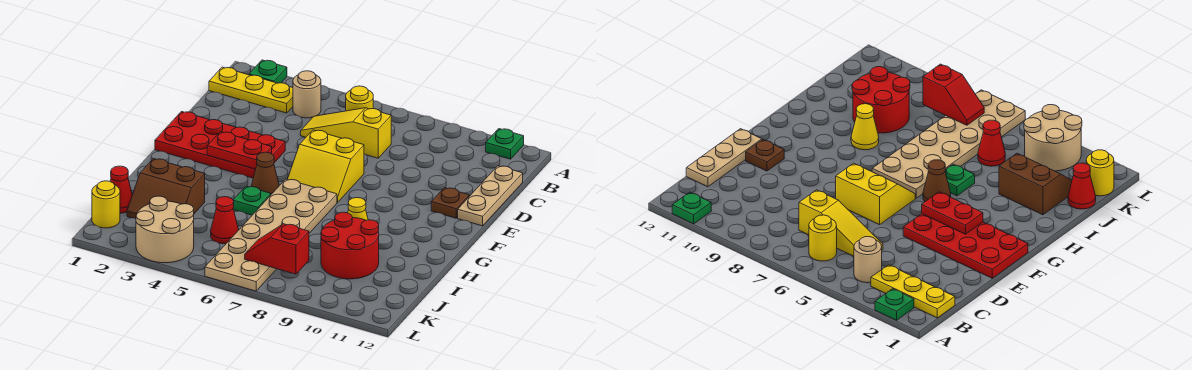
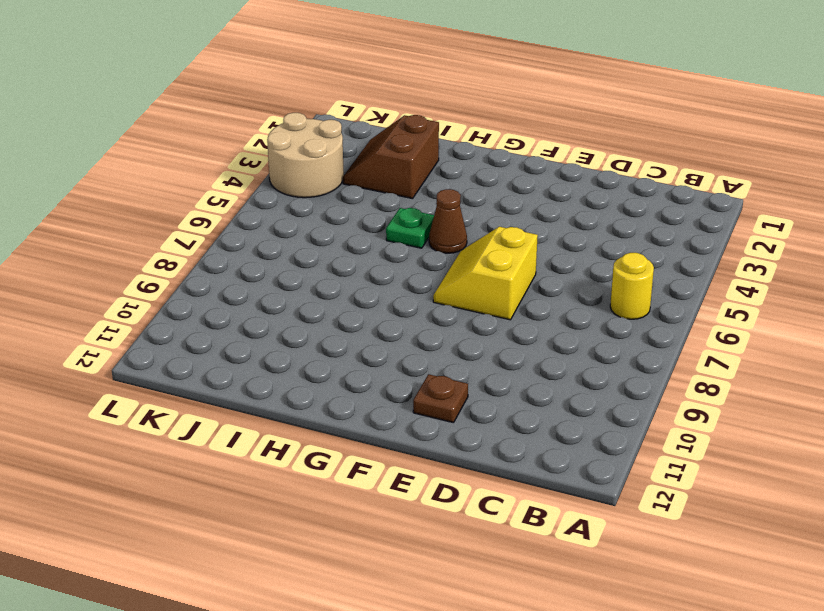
none -> green 1x1 plate [249,60,287,83]
none -> green 1x1 plate [486,129,524,159]
none -> yellow 1x3 plate [209,67,293,113]

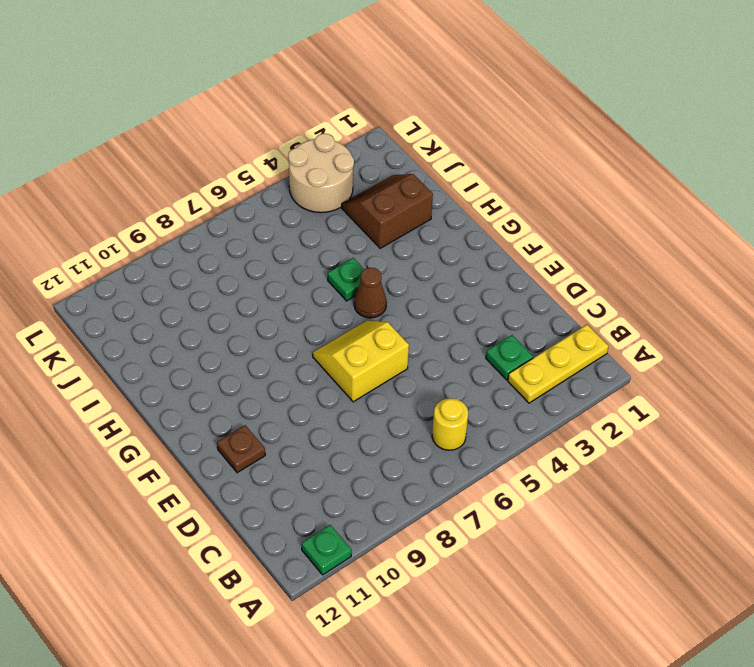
green 1x1 plate [486,335,533,380] -> green 1x1 plate moved to [249,60,287,83]
none -> tan 1x1 round brick [293,71,321,118]
none -> yellow 1x3 slope [301,108,391,158]
none -> tan 1x3 plate [458,166,523,226]

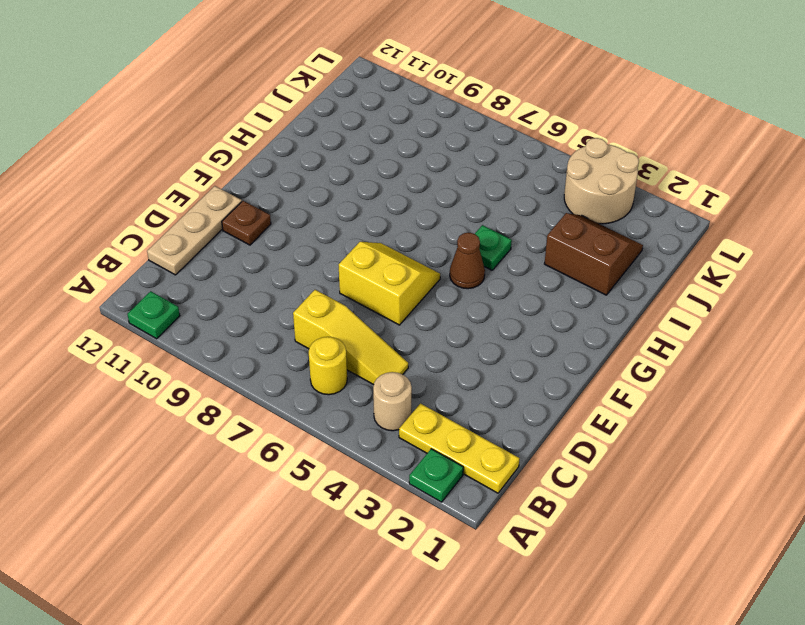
none -> red 2x4 plate [155,112,285,178]
none -> tan 2x6 plate [205,179,337,291]
none -> yellow 1x1 cone [348,198,368,220]

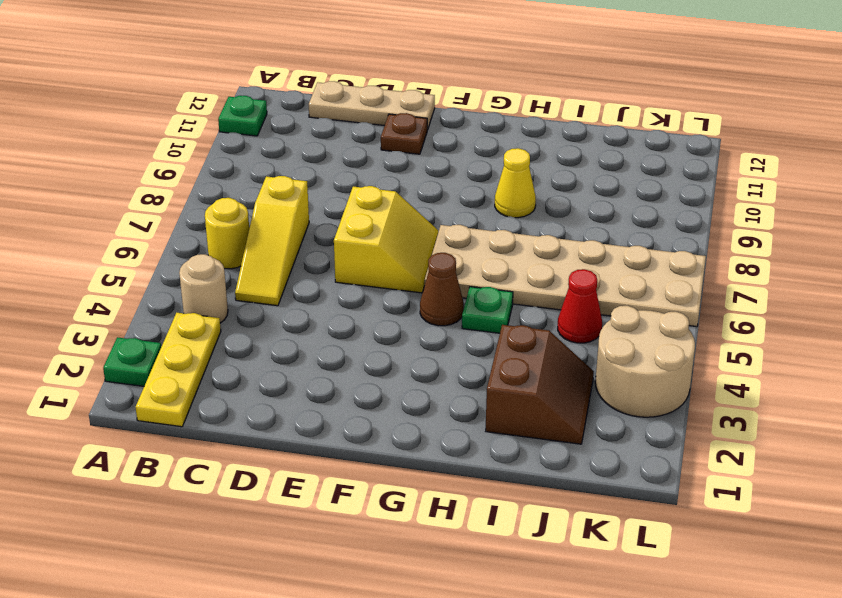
none -> red 2x4 plate [155,112,285,178]
none -> red 2x2 round brick [321,212,379,279]
none -> red 1x1 cone [110,166,132,213]

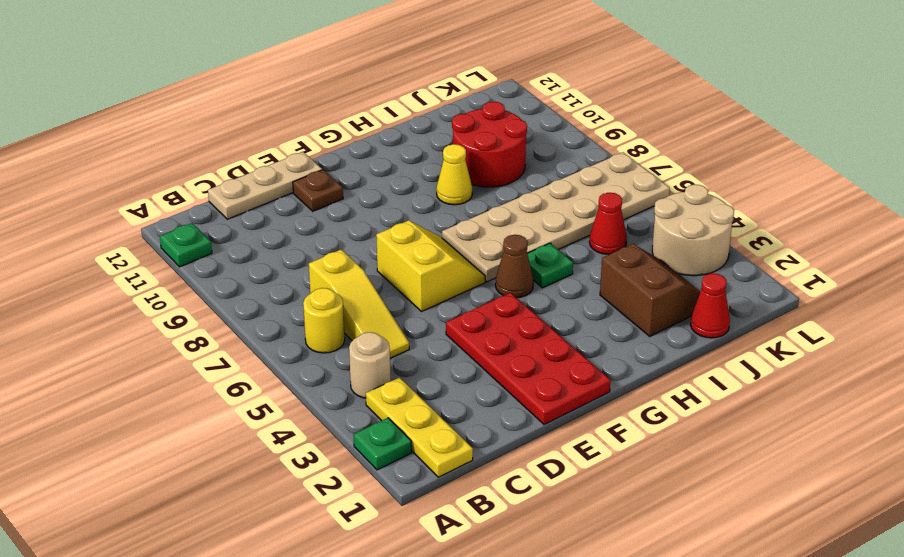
none -> yellow 1x1 round brick [92,181,120,228]
none -> red 1x2 plate [207,132,272,169]
none -> red 1x2 slope [245,224,309,274]

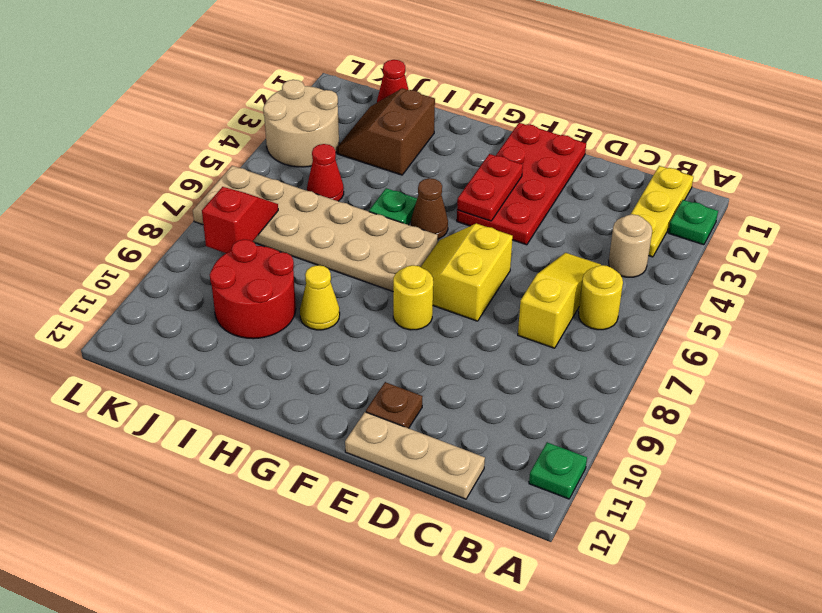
yellow 1x1 round brick [393,265,433,330] -> yellow 1x1 round brick moved to [92,181,120,228]

